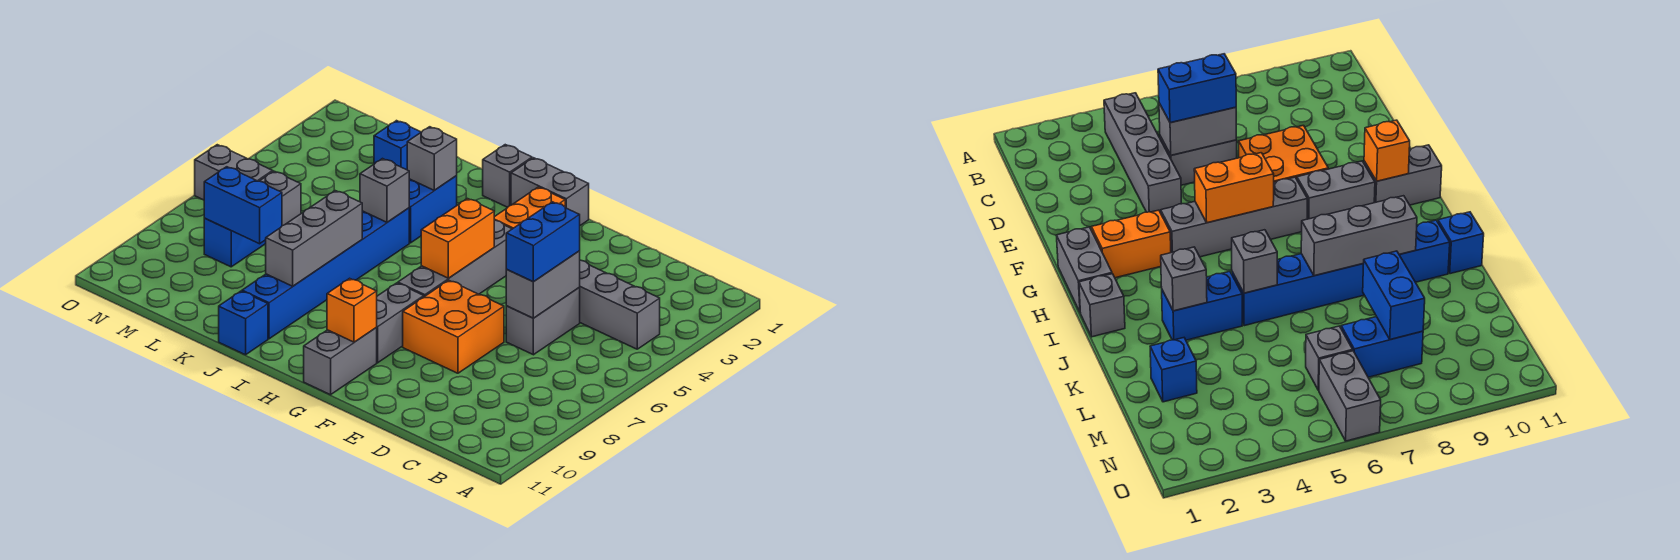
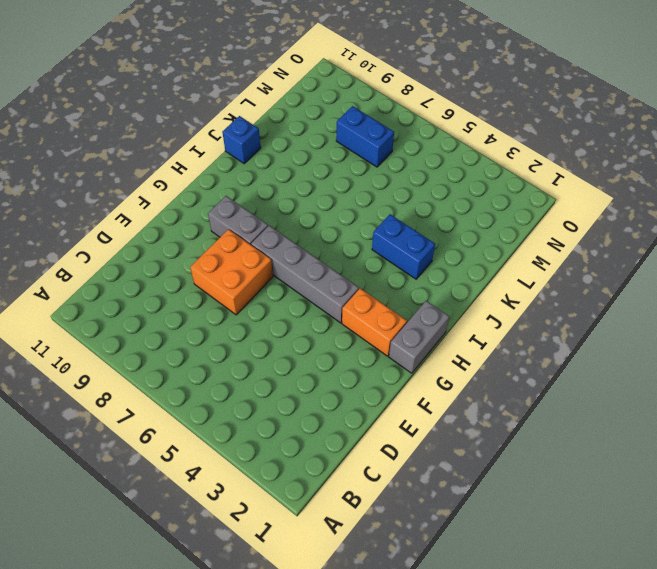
none -> grey 1x4 brick [579,260,660,349]
none -> grey 1x2 brick [506,288,580,355]
none -> grey 1x2 brick [304,328,377,395]

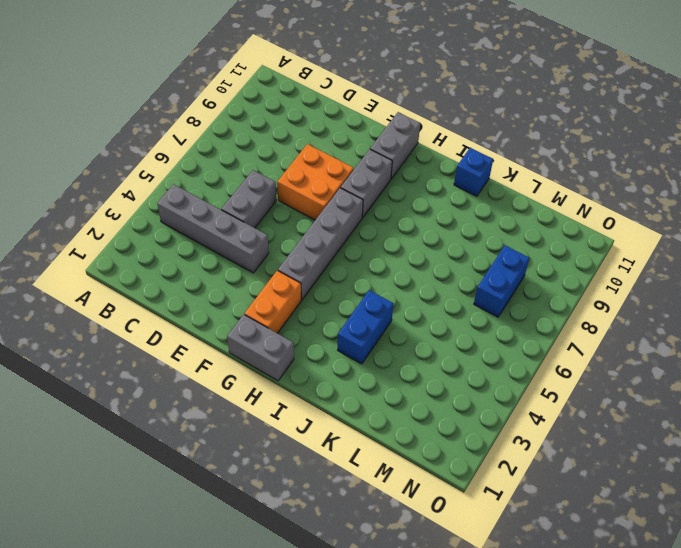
none -> grey 1x1 brick [483,145,532,207]
none -> blue 1x6 brick [242,208,409,339]
none -> blue 1x1 brick [374,121,421,170]

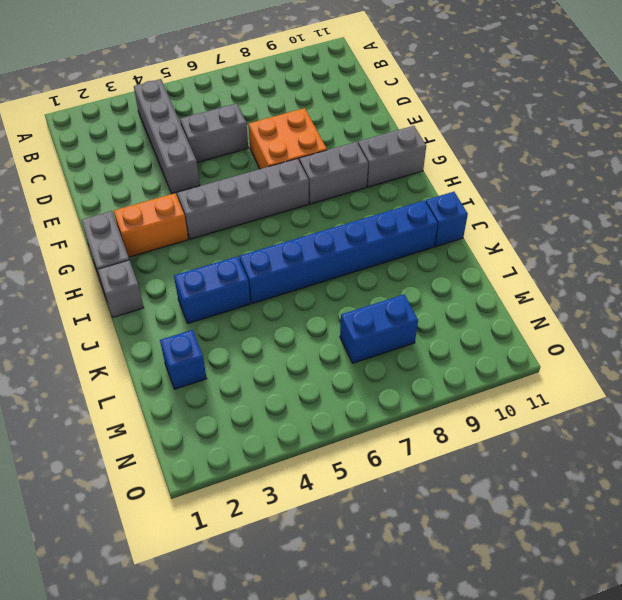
none -> grey 1x1 brick [260,171,301,226]
none -> grey 1x2 brick [195,145,273,200]
none -> grey 1x2 brick [506,251,580,318]

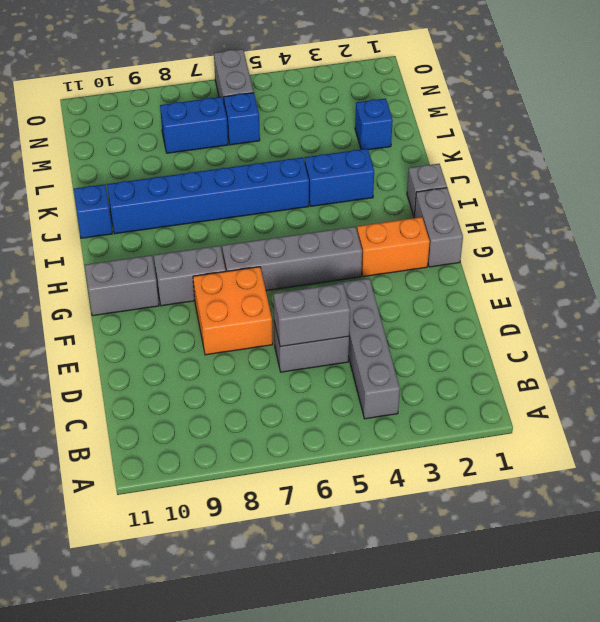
blue 1x1 brick [224,93,260,145] -> grey 1x1 brick [260,171,301,226]
none -> orange 1x2 brick [421,199,494,278]
none -> orange 1x1 brick [327,278,377,342]
none -> grey 1x1 brick [407,127,457,190]

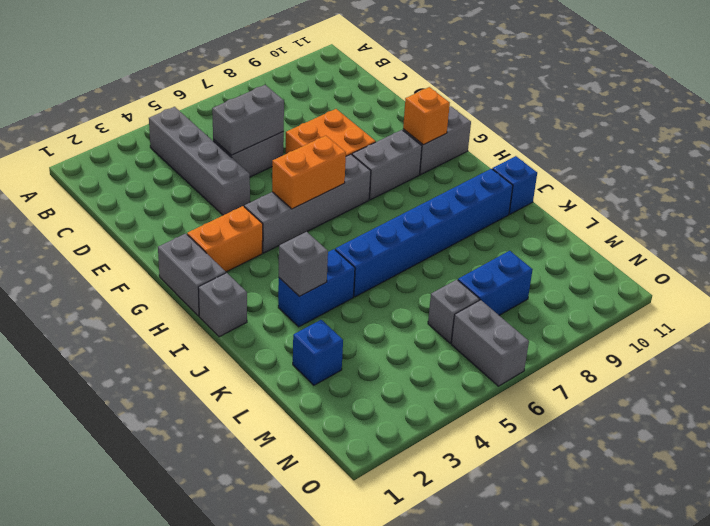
none -> grey 1x1 brick [360,159,409,222]
none -> grey 1x3 brick [266,191,362,286]
none -> blue 1x2 brick [204,167,282,244]

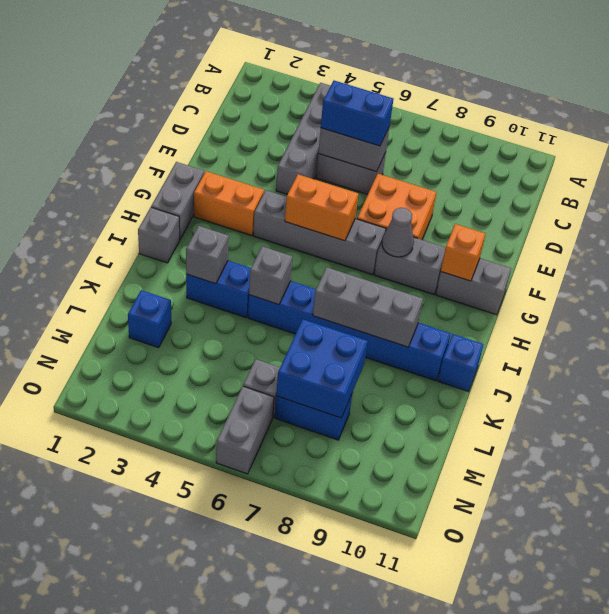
grey 1x1 cone [382,208,414,257] -> none
blue 2x2 brick [276,319,368,418] -> blue 1x2 brick [204,167,282,244]

